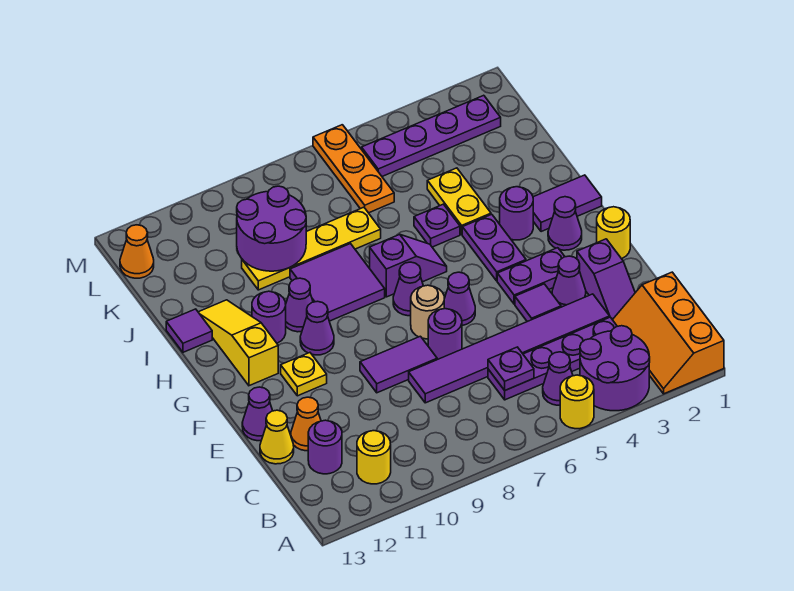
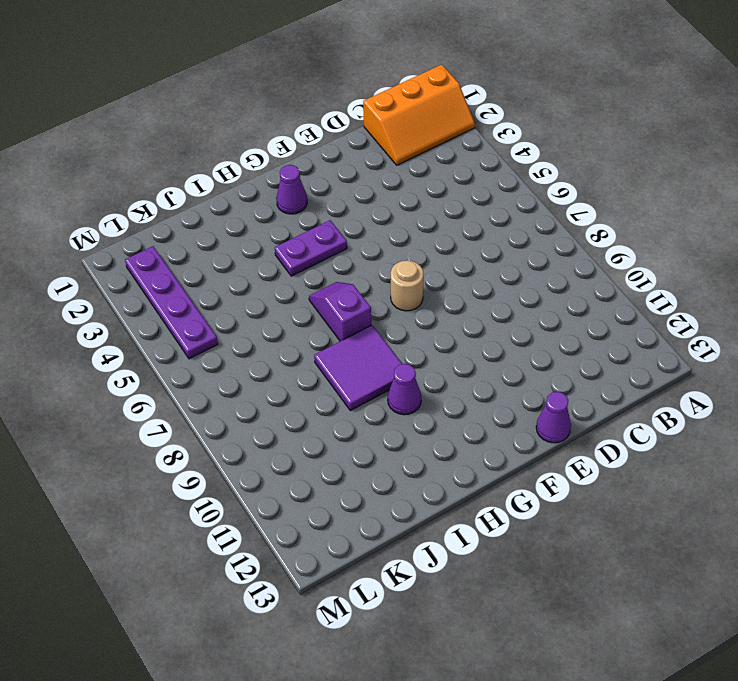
none -> purple 2x2 round brick [580,326,650,411]
none -> yellow 1x1 round brick [560,375,594,429]
none -> purple 1x1 cone [543,352,573,405]
none -> yellow 1x1 round brick [357,431,391,484]

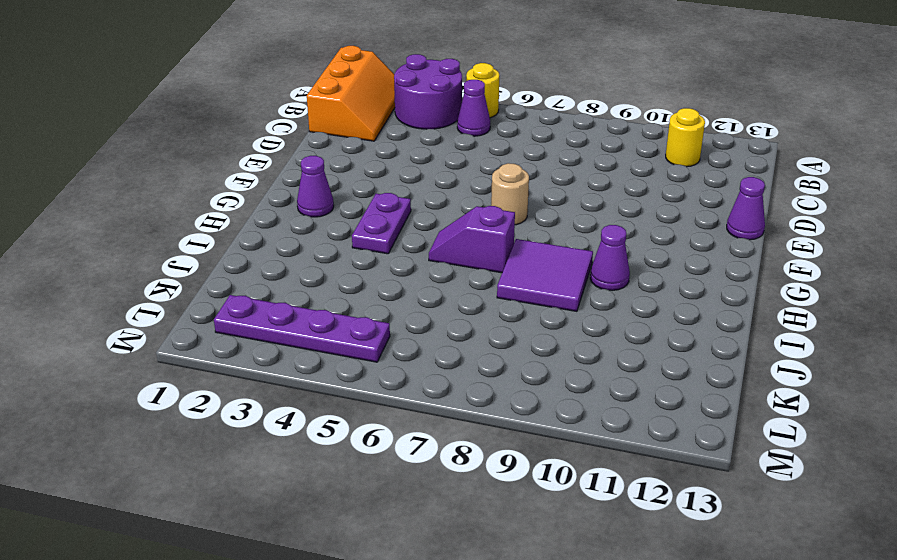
none -> purple 1x4 plate [488,317,617,400]
none -> purple 1x1 round brick [308,420,342,474]
none -> purple 1x2 slope [577,239,635,320]
none -> purple 1x6 tile [409,294,610,403]

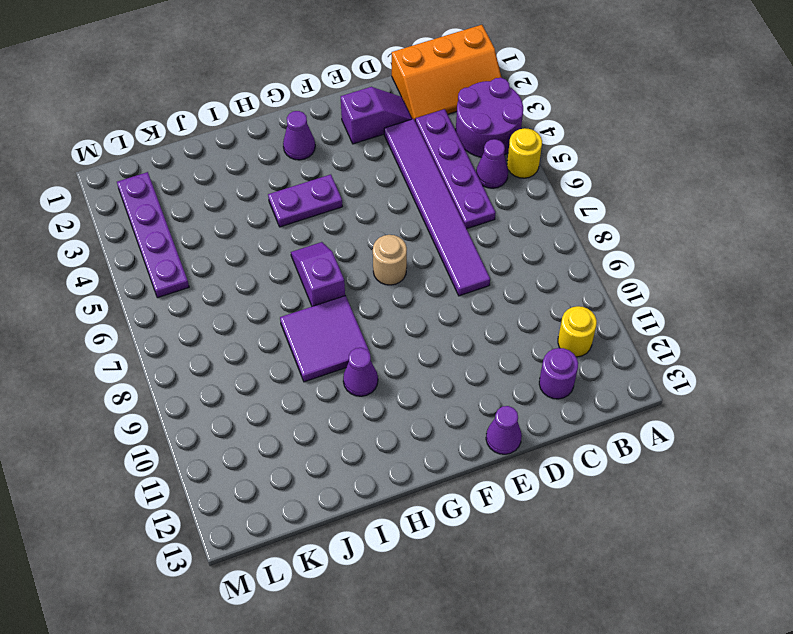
none -> orange 1x1 cone [291,397,321,451]
none -> yellow 1x1 cone [260,410,294,464]
none -> purple 1x1 cone [552,256,586,307]
none -> purple 1x1 tile [515,284,561,322]

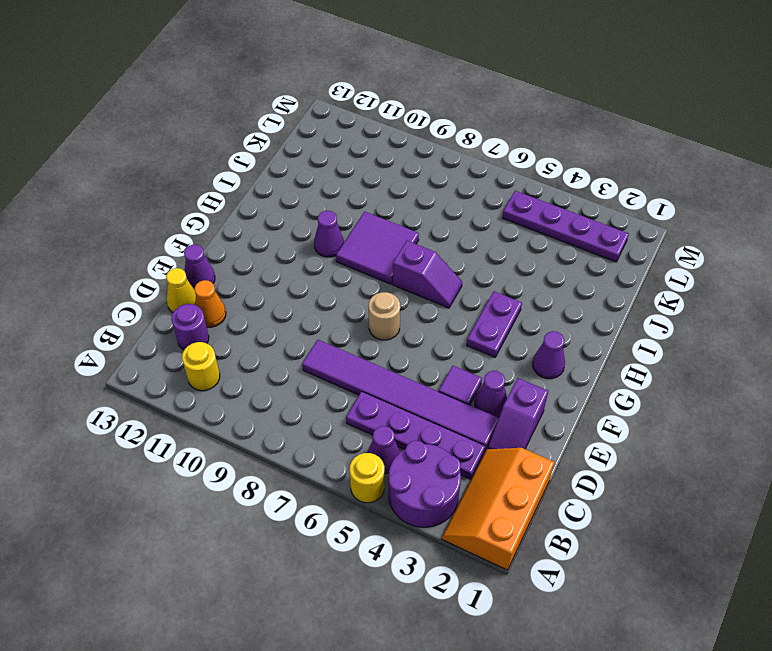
none -> purple 1x1 round brick [428,309,462,359]
none -> purple 1x2 tile [360,336,437,393]
none -> yellow 1x1 round brick [597,207,630,259]
none -> purple 1x2 plate [497,248,565,304]

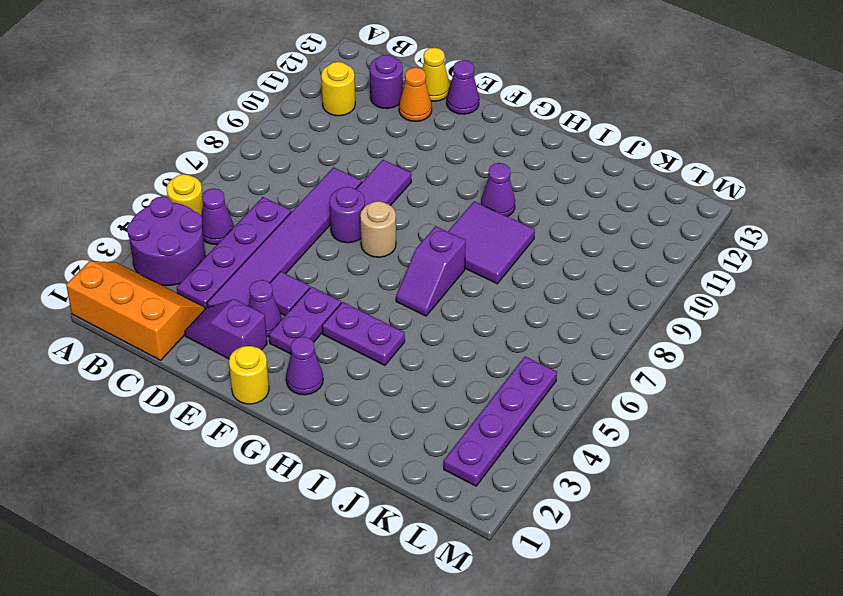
none -> purple 1x1 cone [444,272,475,326]
none -> yellow 1x1 plate [281,353,327,396]
none -> purple 1x1 cone [393,262,423,316]
none -> purple 1x1 cone [300,301,334,355]

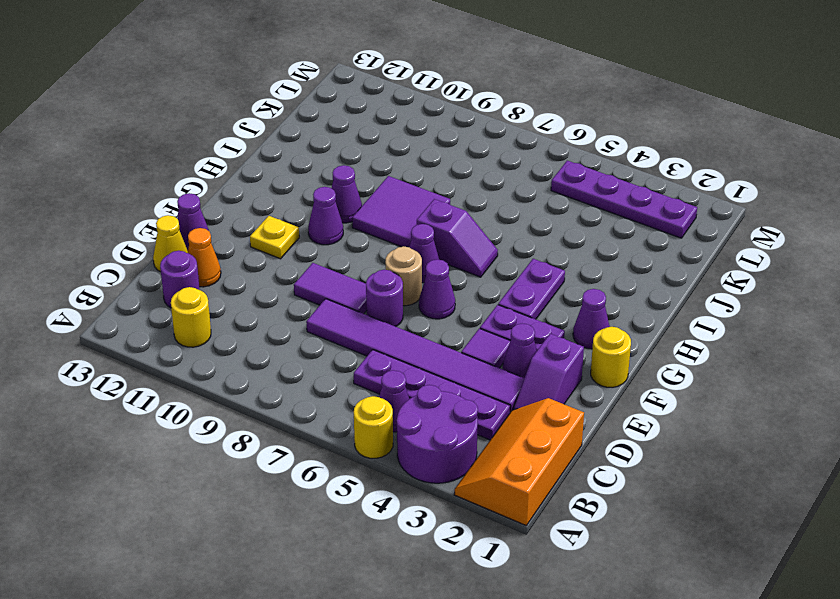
none -> yellow 1x3 slope [198,300,278,386]
none -> purple 1x2 tile [533,175,602,232]
none -> purple 1x1 round brick [500,187,533,240]
none -> purple 1x1 round brick [252,291,286,343]

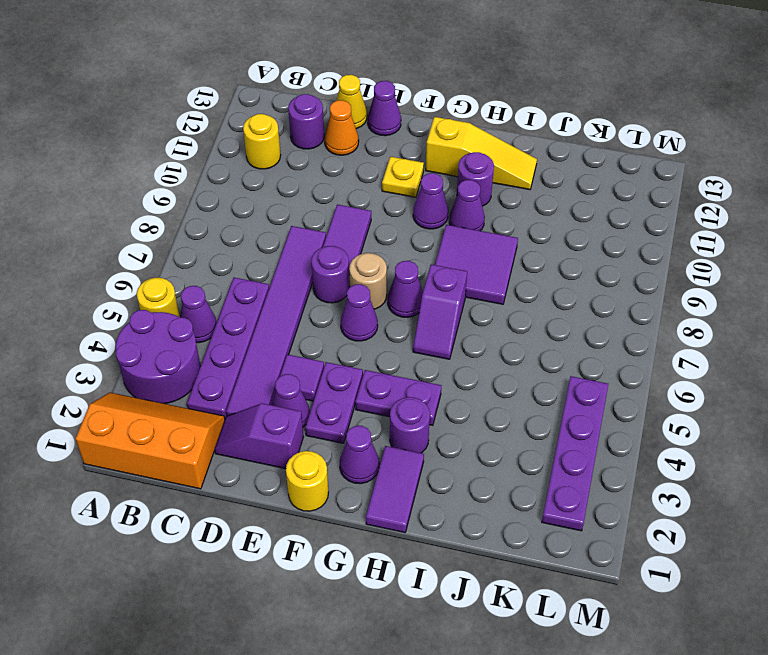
none -> yellow 1x2 plate [427,168,491,234]
none -> purple 1x1 plate [414,204,460,247]
none -> purple 1x1 tile [166,309,212,352]
none -> yellow 1x4 plate [242,207,381,290]

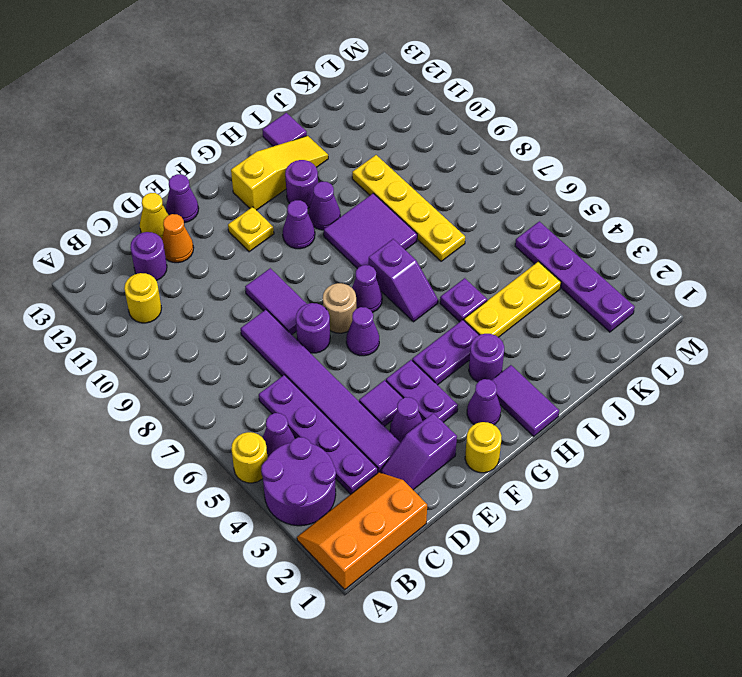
yellow 1x3 plate [464,262,561,337] -> yellow 1x2 plate [427,168,491,234]
none -> orange 1x3 plate [313,125,394,213]
none -> orange 1x1 cone [120,225,154,278]
none -> purple 1x1 plate [488,347,534,390]
none -> purple 2x2 round brick [237,186,306,271]

